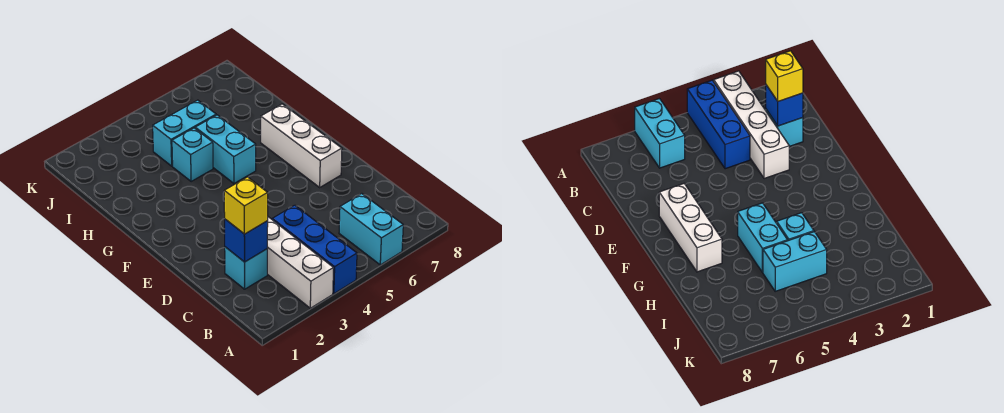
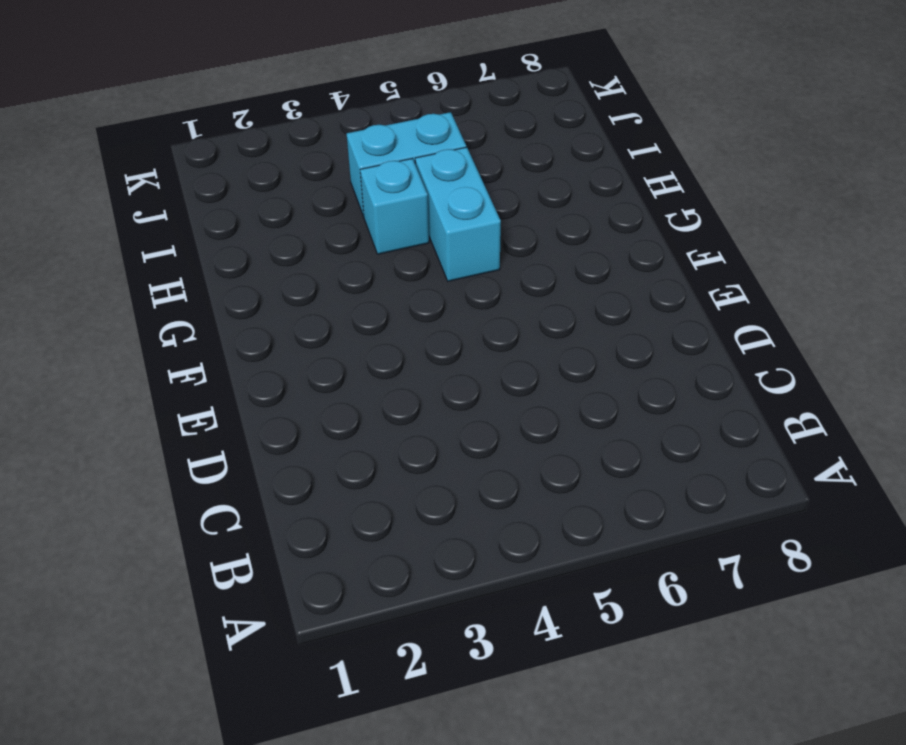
none -> white 1x4 brick [267,217,334,308]
none -> blue 1x3 brick [272,205,357,294]

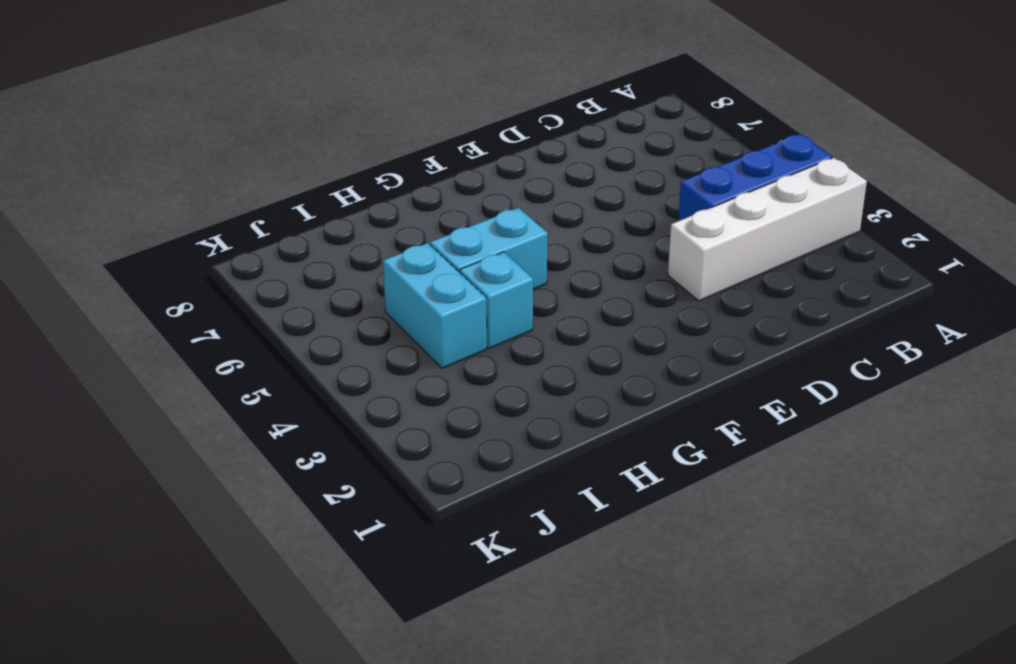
none -> cyan 1x2 brick [339,194,403,265]
none -> cyan 1x1 brick [225,247,267,289]

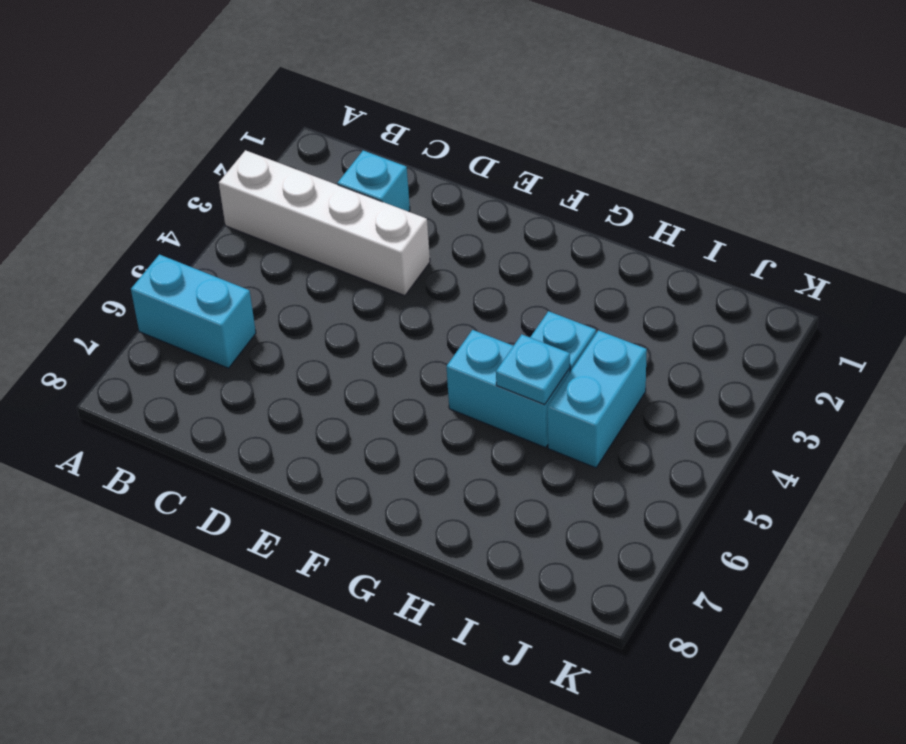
cyan 1x1 plate [496,334,570,405] -> none
none -> blue 1x3 brick [272,205,357,294]
none -> white 1x3 brick [261,104,342,187]

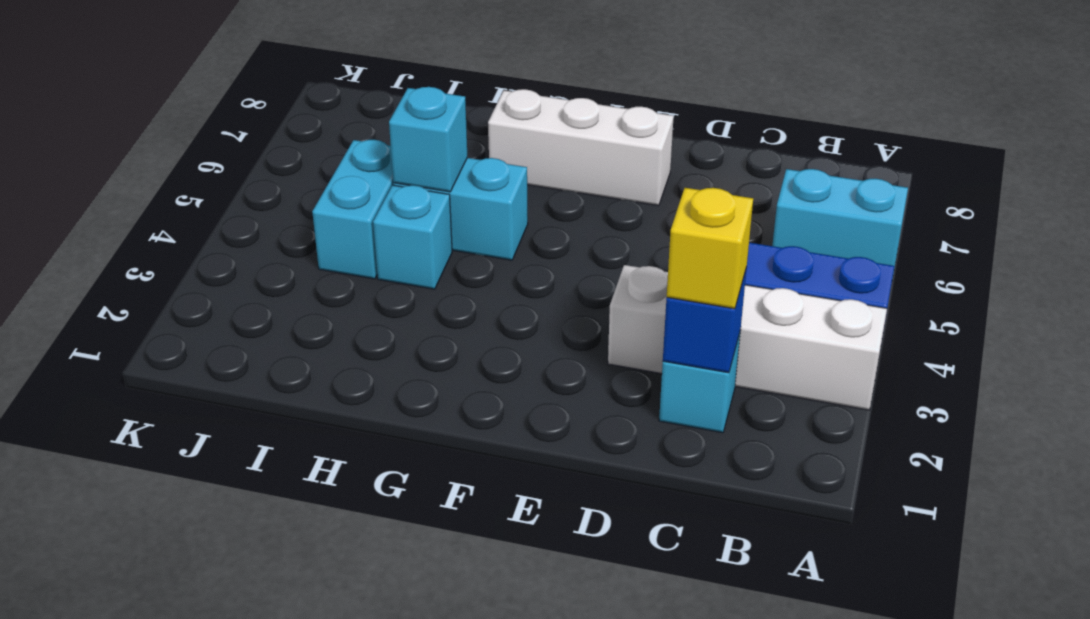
cyan 1x1 brick [389,87,468,192] -> none

